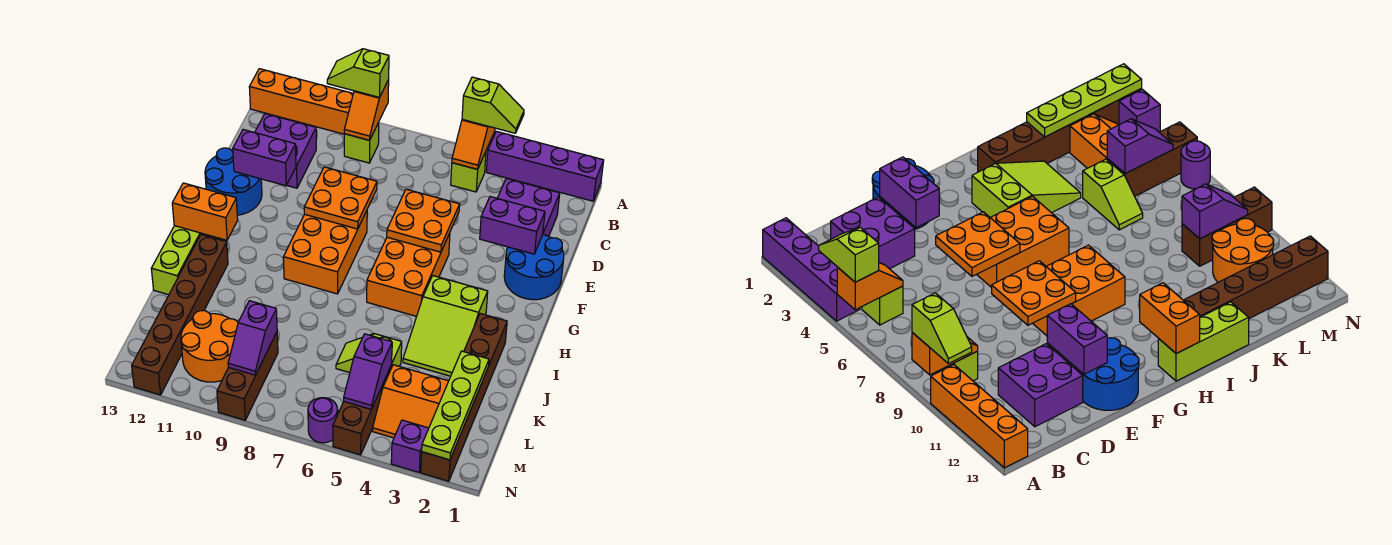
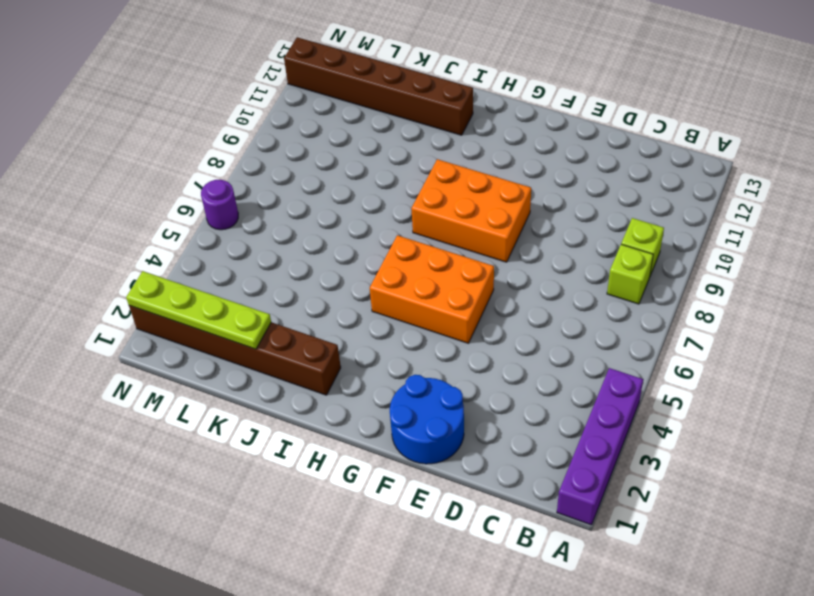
lime 1x1 brick [607,244,653,304] -> lime 1x1 brick moved to [451,152,486,192]
none -> orange 1x4 brick [249,69,353,134]
none -> purple 2x2 brick [498,179,560,236]
none -> purple 2x2 brick [255,114,316,188]
none -> blue 2x2 round brick [205,148,262,215]

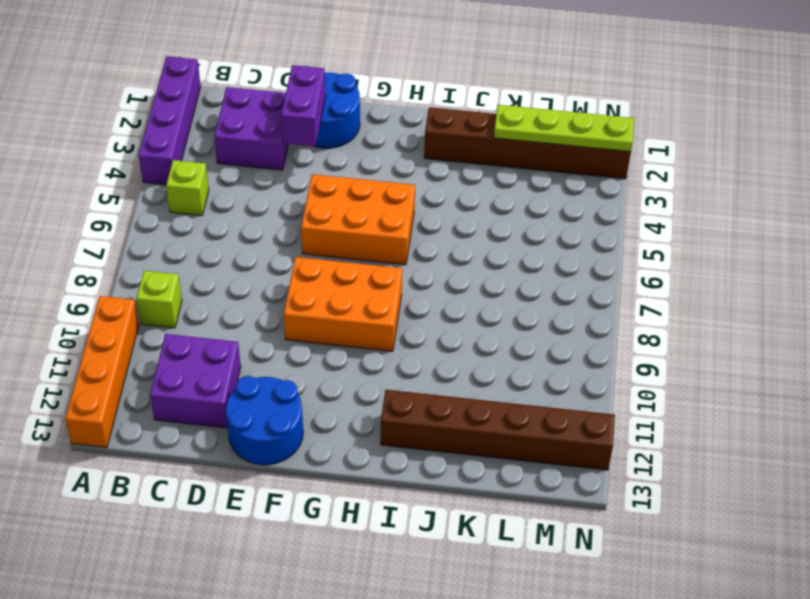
none -> lime 2x3 slope [403,276,488,376]
none -> lime 1x3 brick [151,226,212,295]
none -> lime 1x2 slope [336,334,402,373]
none -> orange 2x2 slope [373,365,448,438]

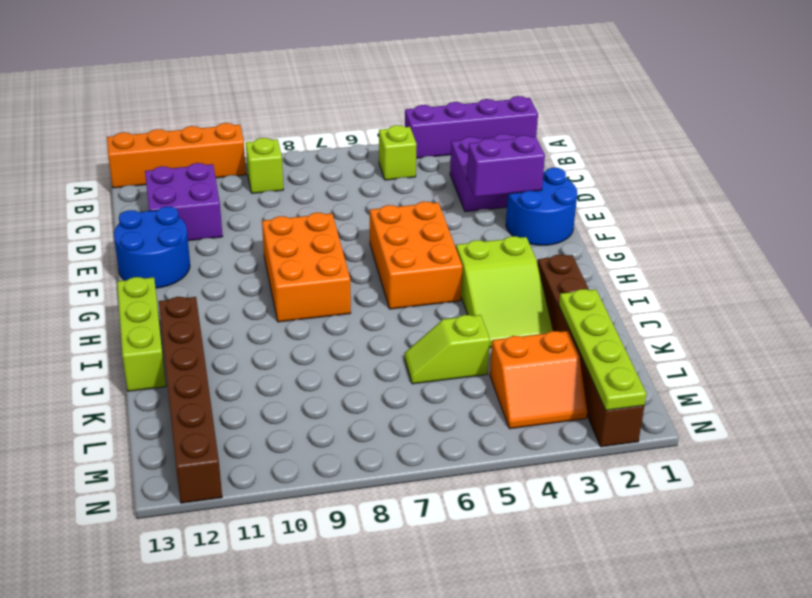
none -> brown 1x3 brick [333,365,392,455]
none -> brown 1x3 brick [217,332,278,420]
none -> orange 2x2 round brick [181,311,238,382]
none -> purple 1x1 brick [391,420,429,472]

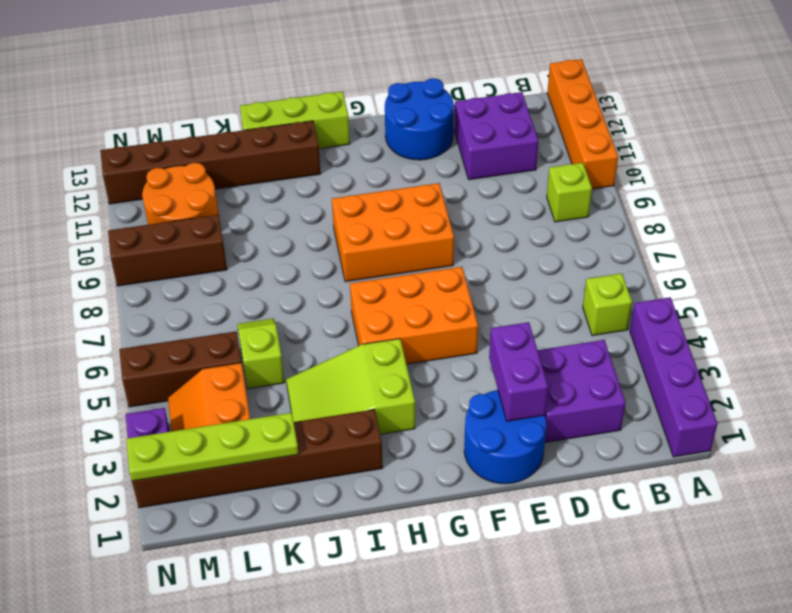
none -> purple 1x1 round brick [308,398,338,443]
none -> orange 1x2 slope [452,119,495,169]
none -> orange 1x2 slope [344,80,389,140]
none -> orange 2x2 plate [387,189,460,252]

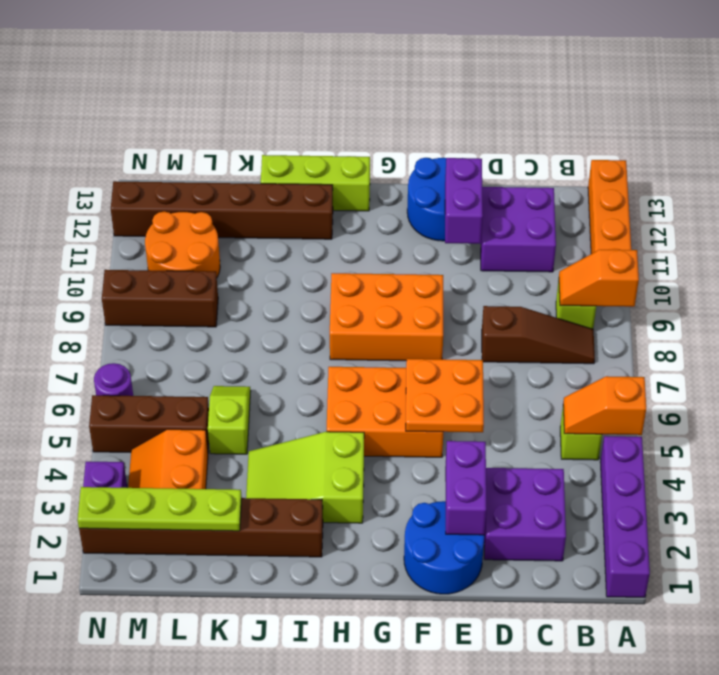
brown 1x3 slope [482,306,595,364] -> none
none -> orange 2x2 plate [304,167,377,229]
none -> orange 1x2 brick [172,183,238,240]
none -> purple 1x2 slope [344,334,392,409]
none -> purple 1x2 slope [228,301,277,375]

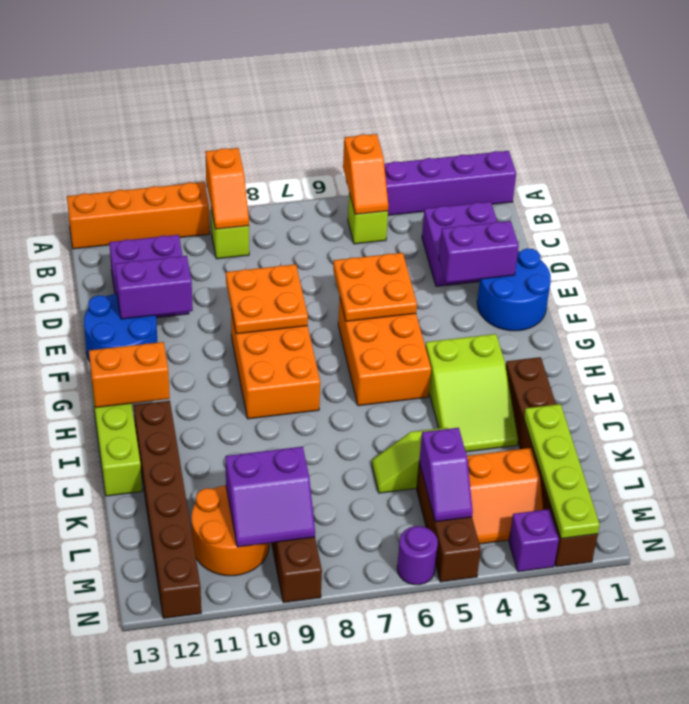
purple 2x2 slope [225,447,315,547] -> purple 1x2 slope [228,301,277,375]
none -> lime 1x2 slope [462,77,524,133]
none -> lime 1x2 slope [327,49,389,97]

